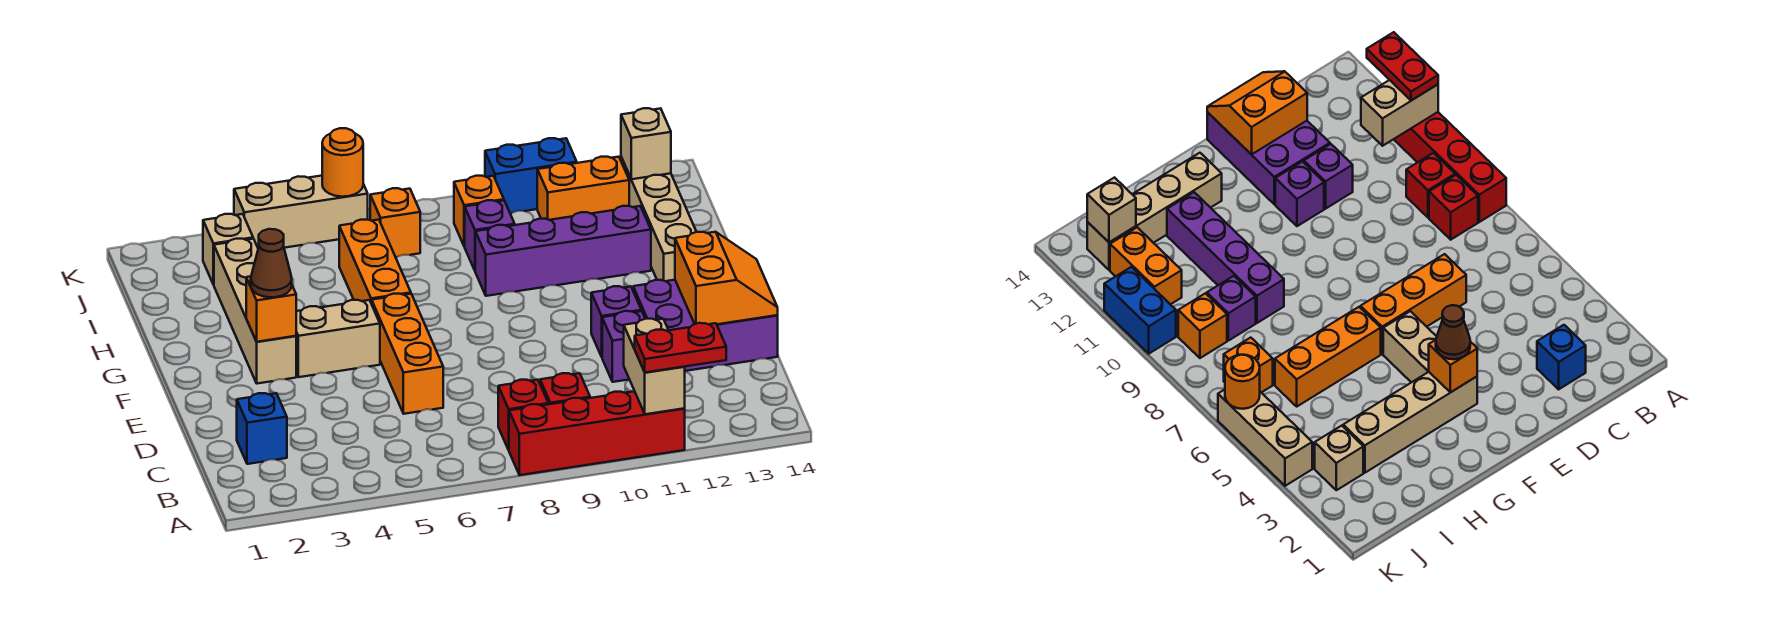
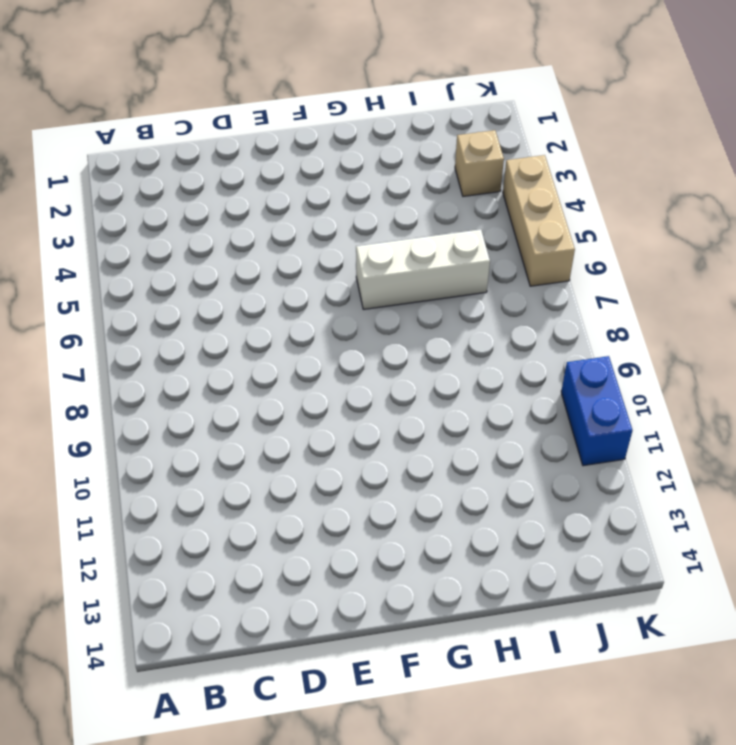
white 1x3 brick [356,229,490,309] -> orange 1x3 brick [339,220,411,304]
none -> red 1x4 brick [509,391,685,475]
none -> red 1x1 brick [498,380,548,450]
none -> red 1x1 brick [540,373,590,404]

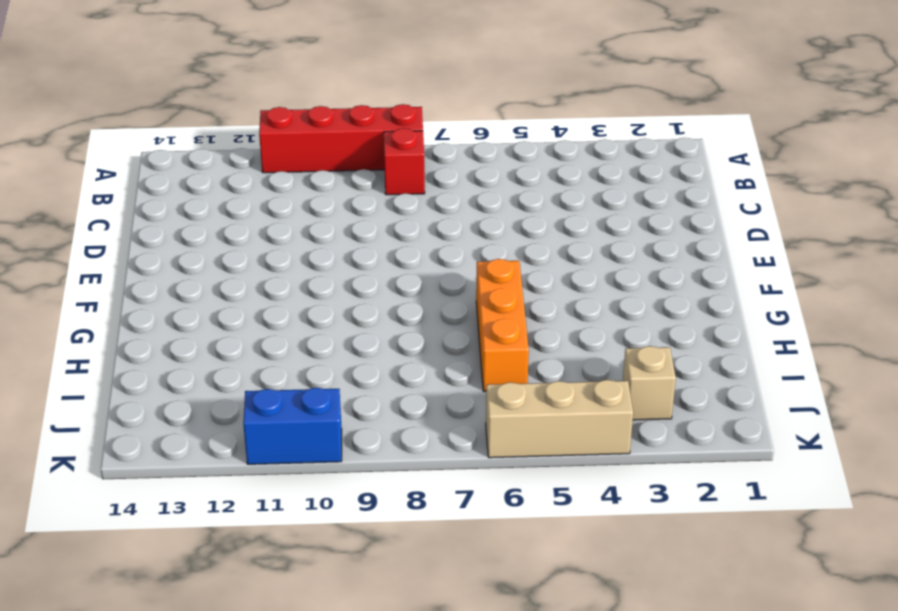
none -> red 1x1 brick [540,373,590,404]
none -> blue 1x1 brick [237,393,287,464]
none -> orange 1x3 brick [372,294,443,414]

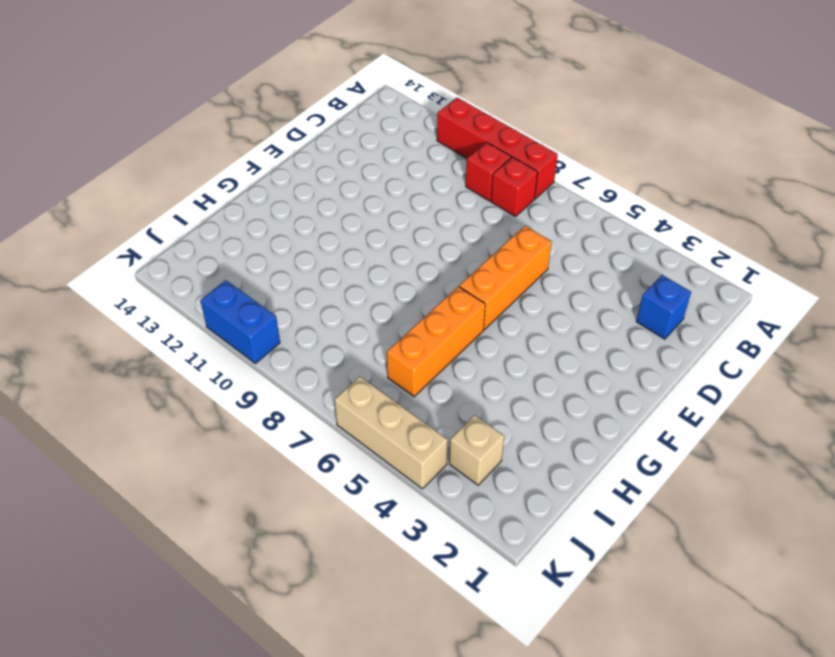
none -> purple 1x1 brick [602,311,645,382]
none -> purple 2x3 brick [633,280,778,371]
none -> purple 1x1 brick [591,286,641,357]

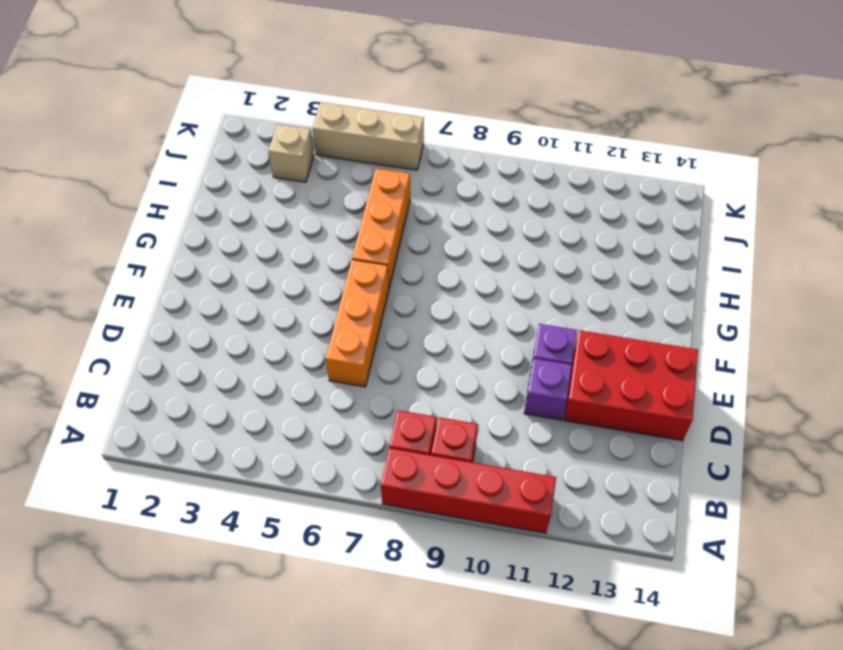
red 2x3 brick [564,330,698,441] -> purple 2x3 brick [633,280,778,371]
none -> blue 1x1 brick [237,393,287,464]
none -> tan 1x4 brick [214,239,296,384]
none -> tan 1x2 brick [296,300,380,377]

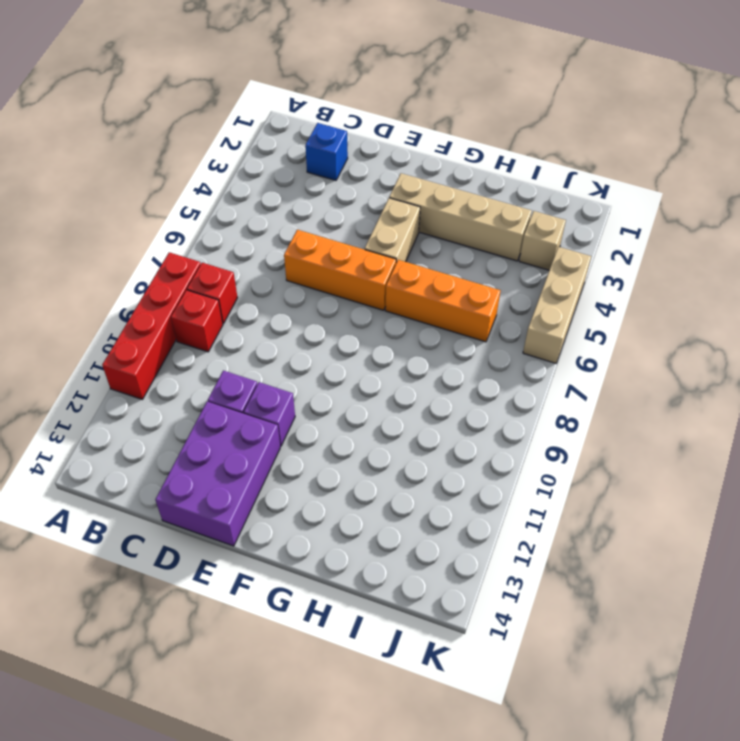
none -> tan 1x4 brick [621,157,696,281]
none -> purple 1x4 brick [475,206,651,296]
none -> purple 1x1 brick [465,200,515,270]

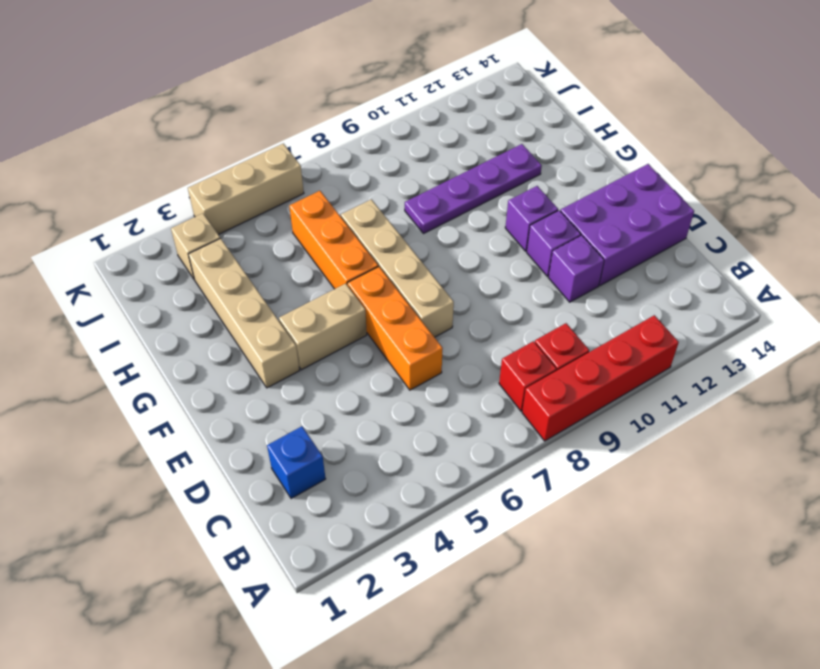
tan 1x4 brick [341,199,454,337] -> tan 1x4 brick moved to [621,157,696,281]
purple 1x1 brick [505,186,558,251] -> purple 1x1 brick moved to [465,200,515,270]
purple 1x4 plate [405,144,542,234] -> purple 1x4 brick [475,206,651,296]
none -> orange 1x1 brick [370,188,420,257]
none -> orange 1x1 brick [454,176,504,247]
none -> orange 1x2 brick [537,157,629,220]

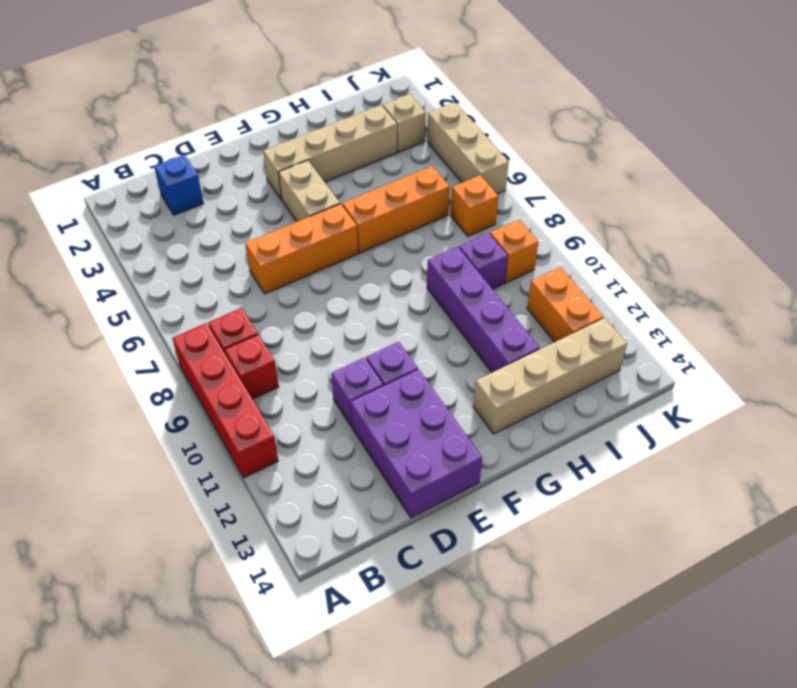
none -> blue 1x2 brick [485,138,577,213]
none -> tan 1x2 brick [624,319,685,414]
none -> orange 2x2 slope [675,232,778,324]

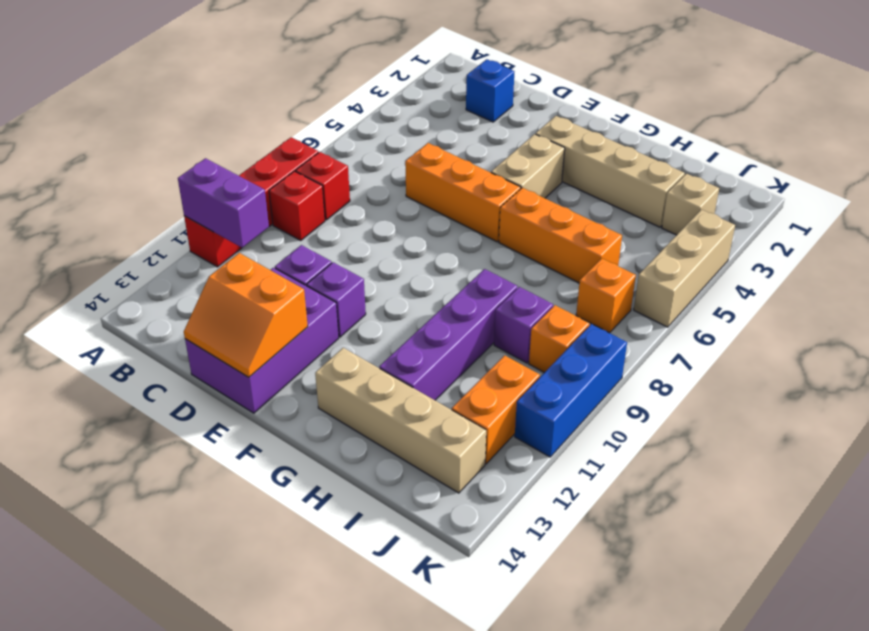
purple 1x2 brick [178,158,269,248] -> tan 1x2 brick [624,319,685,414]
blue 1x3 brick [515,324,627,457] -> blue 1x2 brick [485,138,577,213]
none -> orange 1x1 brick [246,276,296,342]
none -> tan 1x1 brick [621,108,671,179]
none -> orange 1x1 round brick [322,128,363,197]

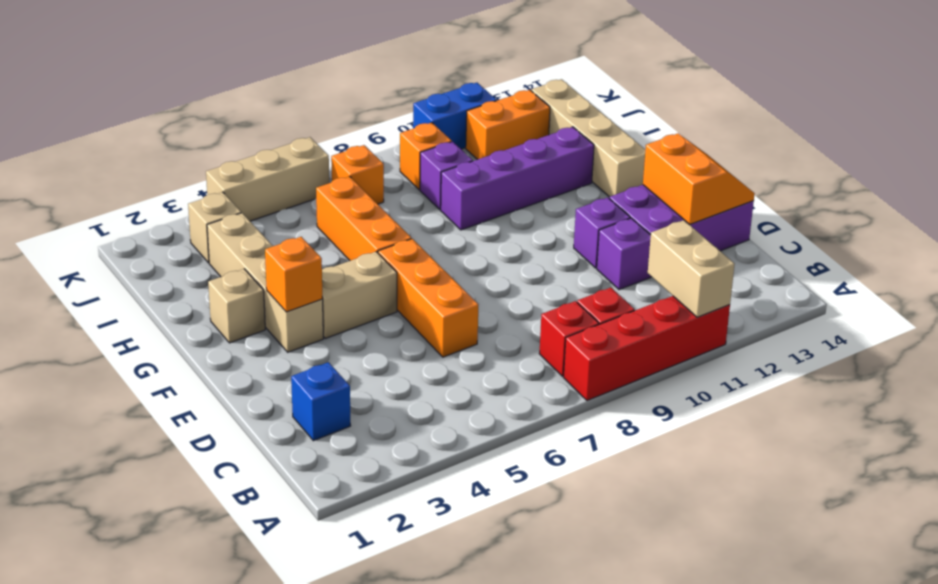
tan 1x1 brick [208,269,265,343] -> tan 1x1 brick moved to [621,108,671,179]
none -> orange 1x1 round brick [322,128,363,197]
none -> red 1x2 plate [635,323,726,373]
none -> brown 1x1 cone [251,229,292,297]

